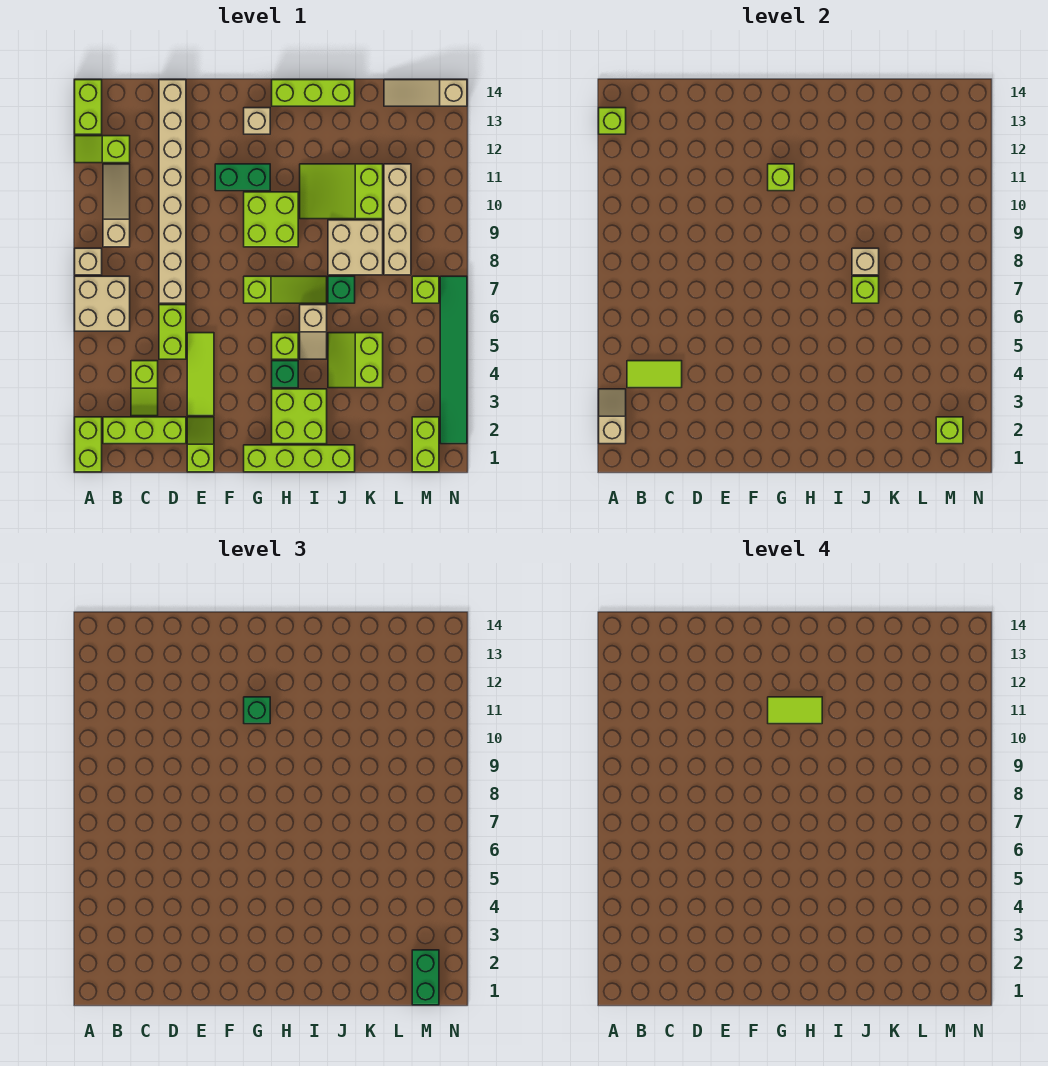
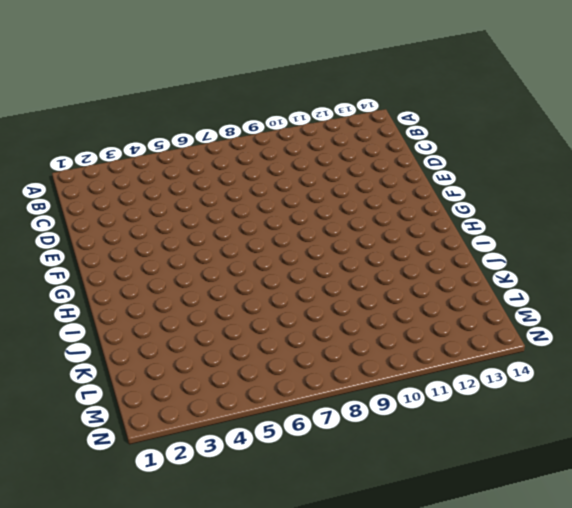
none -> lime 1x2 brick [75,417,102,472]
none -> tan 2x2 brick [75,276,130,331]
none -> tan 1x1 brick [75,248,102,275]
none -> lime 1x2 slope [75,136,130,163]

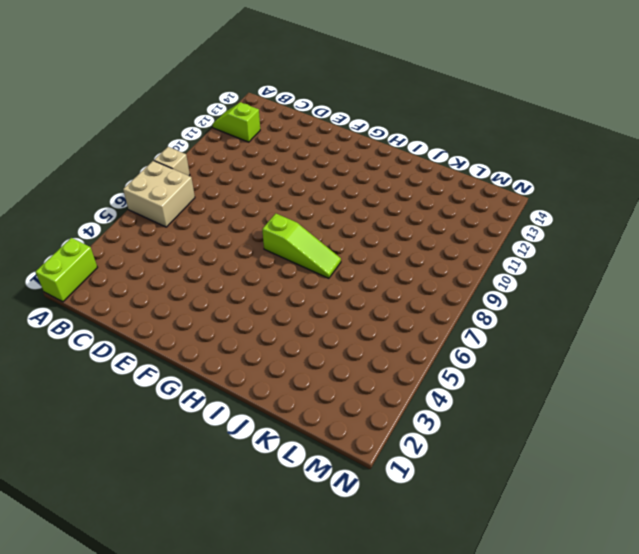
none -> lime 1x2 brick [75,80,102,134]
none -> lime 1x3 brick [103,417,186,444]
none -> tan 1x3 slope [103,164,130,247]
none -> lime 1x2 slope [131,361,158,416]

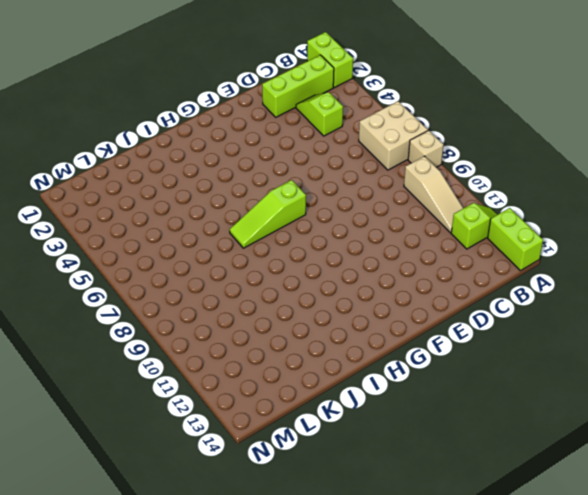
none -> lime 1x2 brick [159,305,186,359]
none -> tan 1x8 brick [159,80,186,303]
none -> lime 1x2 slope [187,417,214,472]
none -> lime 1x3 tile [187,333,214,416]

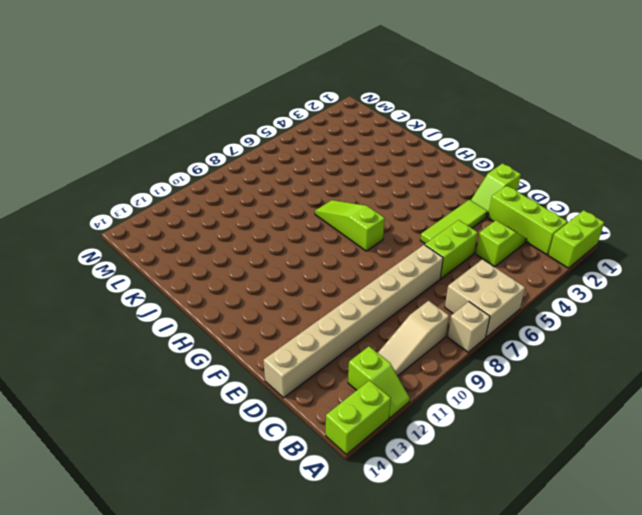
none -> green 1x2 brick [215,164,270,191]
none -> lime 1x4 brick [244,445,355,472]
none -> lime 2x2 brick [244,192,298,247]
none -> tan 1x1 brick [244,108,270,134]

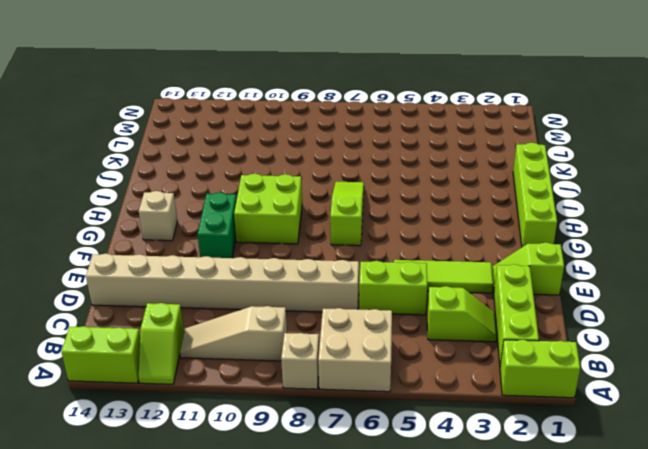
none -> lime 2x2 brick [272,389,327,444]
none -> green 1x1 brick [272,361,298,388]
none -> lime 1x1 brick [272,333,298,359]
none -> lime 1x3 brick [272,80,355,106]

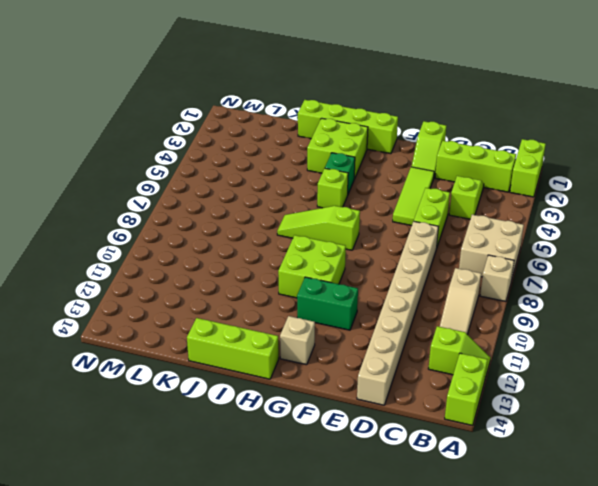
none -> tan 1x2 slope [300,305,327,359]
none -> lime 2x3 slope [300,164,383,219]
none -> lime 2x2 slope [328,333,383,388]
none -> green 1x1 brick [328,276,355,303]

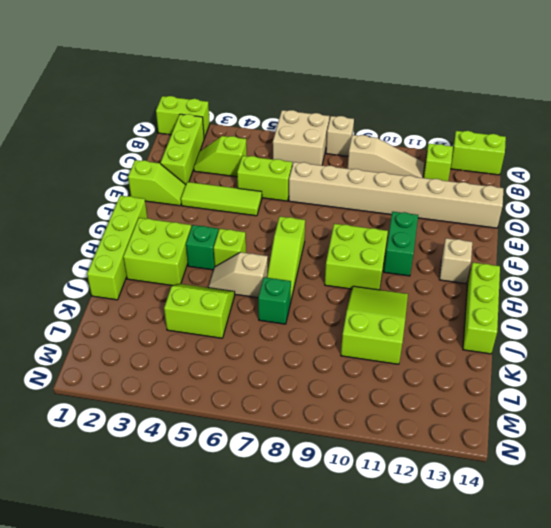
none -> tan 2x2 brick [328,220,383,275]
none -> tan 1x4 brick [384,164,411,275]
none -> tan 1x3 slope [384,80,467,106]
none -> lime 1x2 brick [412,417,439,472]

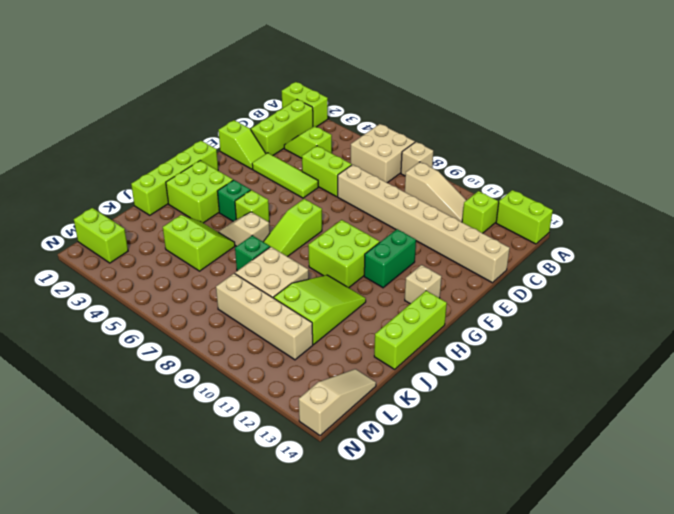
none -> lime 1x1 brick [412,276,439,303]
none -> green 1x6 tile [440,276,467,444]
none -> tan 1x2 slope [599,389,626,444]
none -> lime 1x1 brick [599,108,626,134]

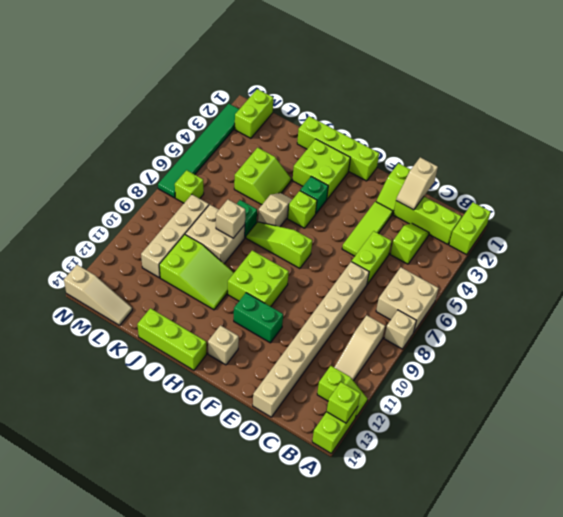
tan 1x2 slope [396,157,438,210] -> tan 1x2 slope moved to [599,389,626,444]
none -> lime 1x2 tile [627,361,682,388]
none -> lime 1x1 brick [768,164,794,191]
none -> lime 1x1 brick [852,276,879,303]
none -> lime 1x1 brick [936,417,963,444]

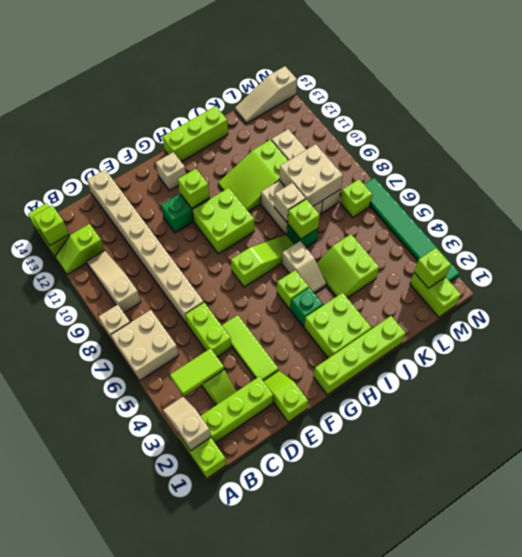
tan 2x2 brick [279,144,343,206] -> none
none -> green 1x1 brick [244,697,270,724]
none -> green 1x2 brick [412,950,439,1005]
none -> lime 1x2 tile [768,697,822,724]

